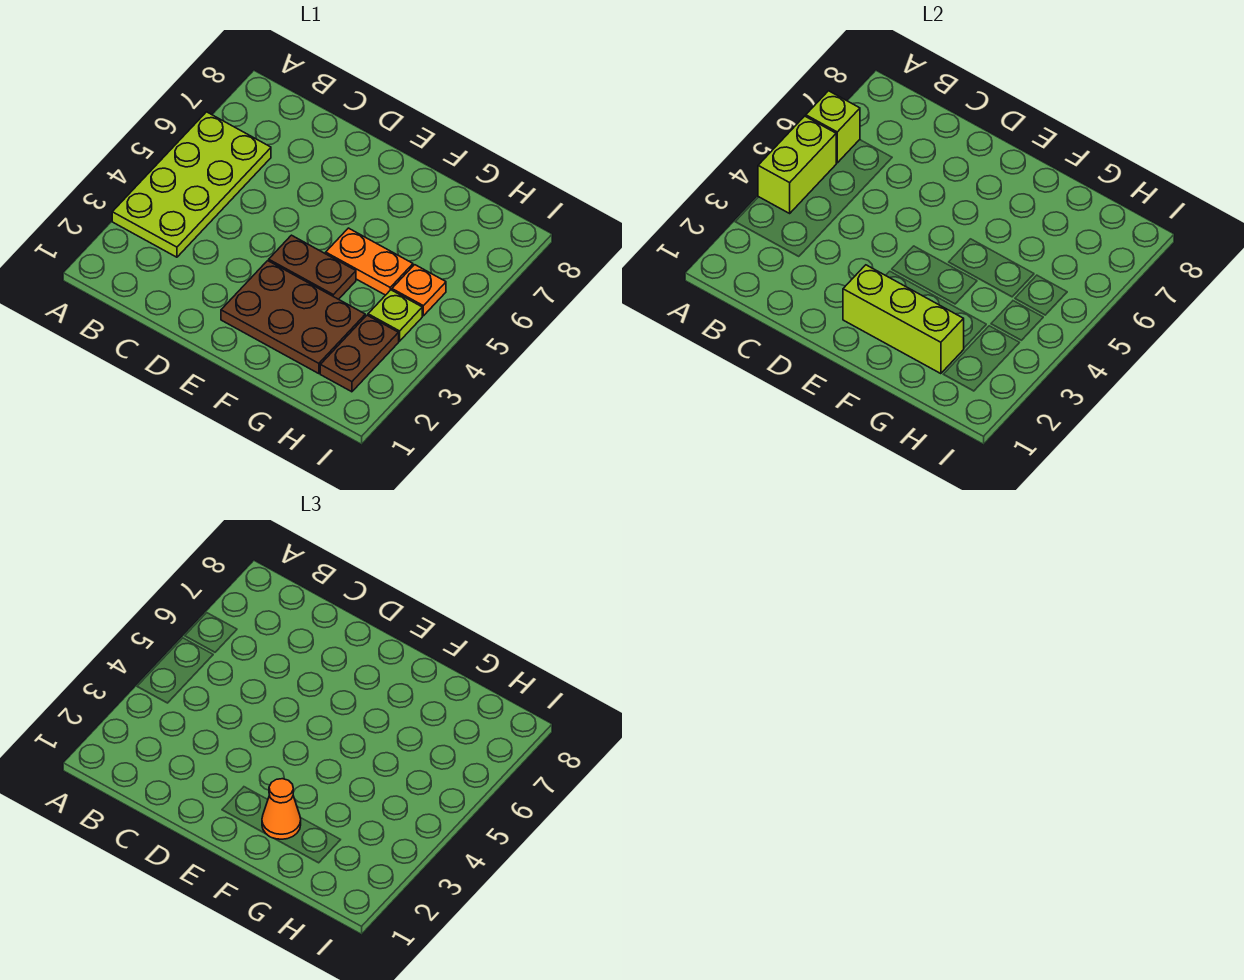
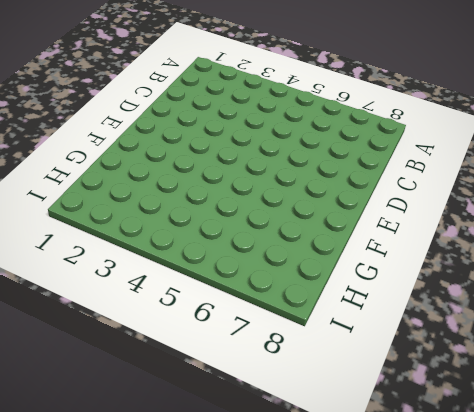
none -> lime 2x4 plate [112,112,271,257]
none -> brown 2x3 plate [221,261,365,374]

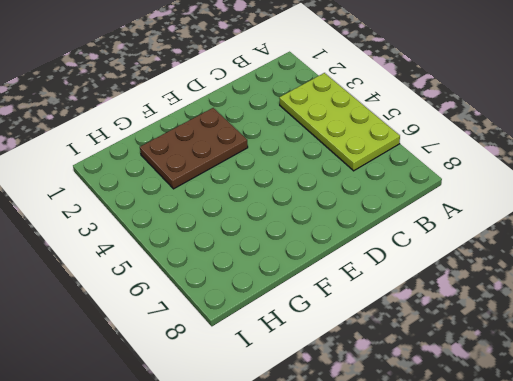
none -> brown 1x2 plate [269,235,356,299]
none -> orange 1x2 plate [326,228,413,295]

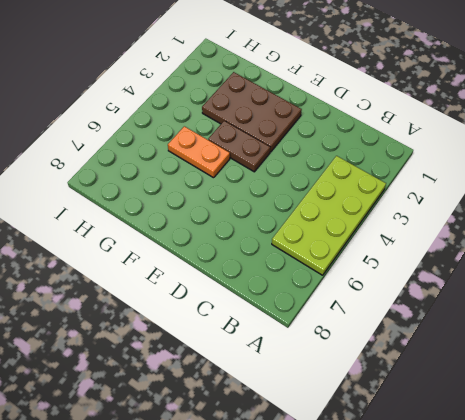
none -> brown 1x2 plate [320,315,399,392]
none -> lime 1x1 plate [368,290,422,341]

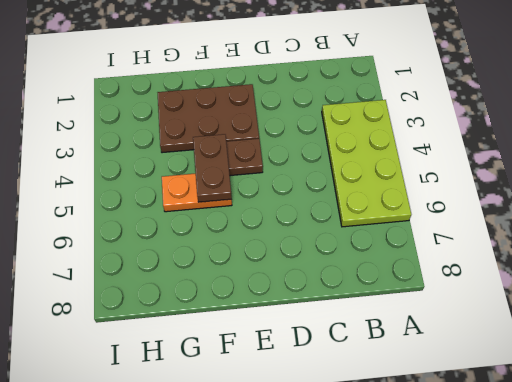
brown 1x2 plate [193,134,232,202] -> brown 1x2 plate moved to [320,315,399,392]
none -> lime 1x1 plate [368,290,422,341]
none -> orange 1x1 plate [392,265,446,316]

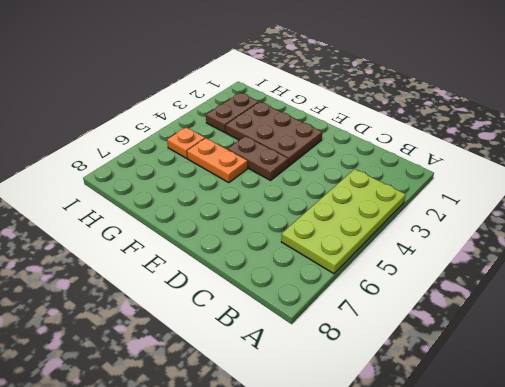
none -> lime 1x1 plate [368,290,422,341]
none -> lime 1x2 brick [758,116,836,213]

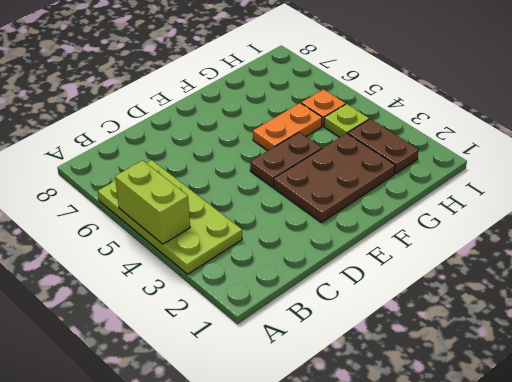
none -> lime 1x1 brick [806,91,860,163]
none -> lime 1x3 brick [843,265,964,374]

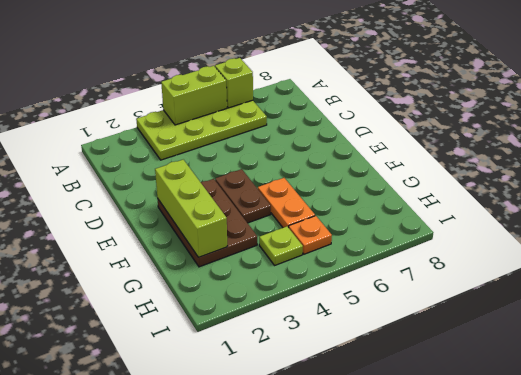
none -> brown 1x2 plate [320,315,399,392]
none -> orange 1x1 cone [262,779,301,839]

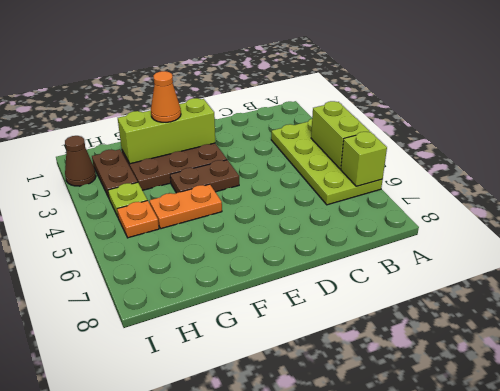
brown 1x1 cone [65,136,96,186] -> none

